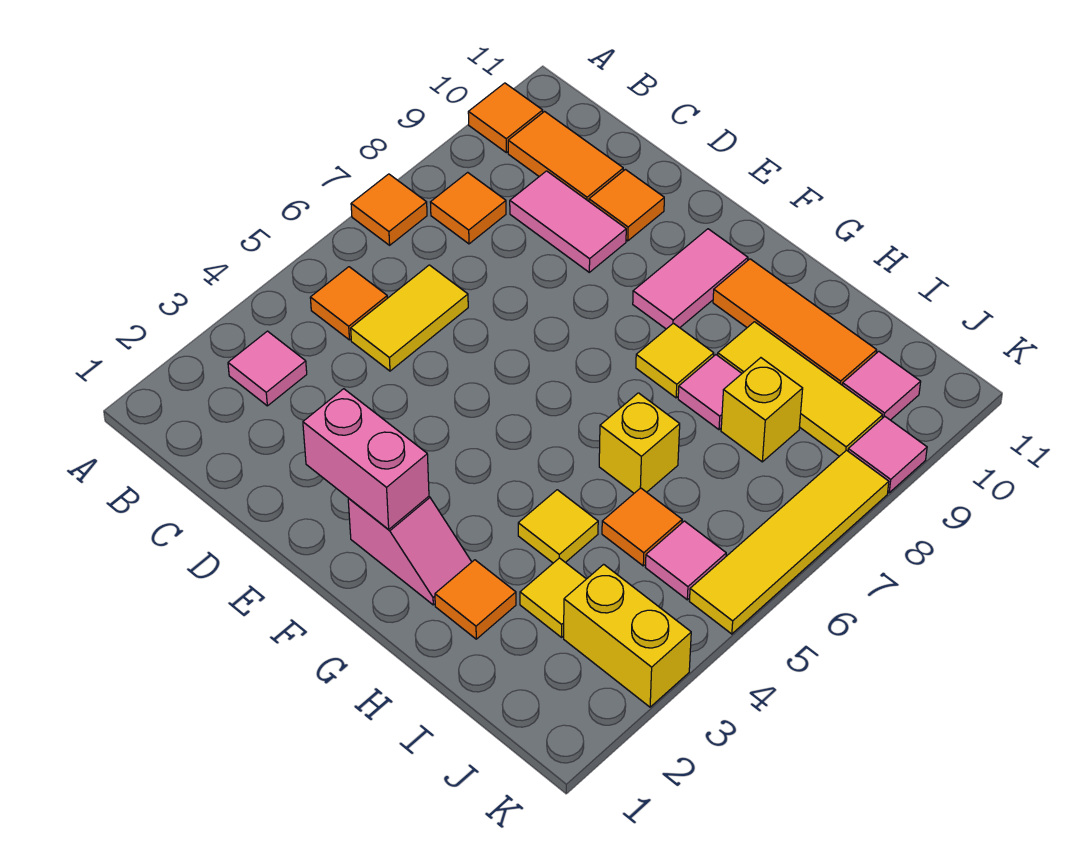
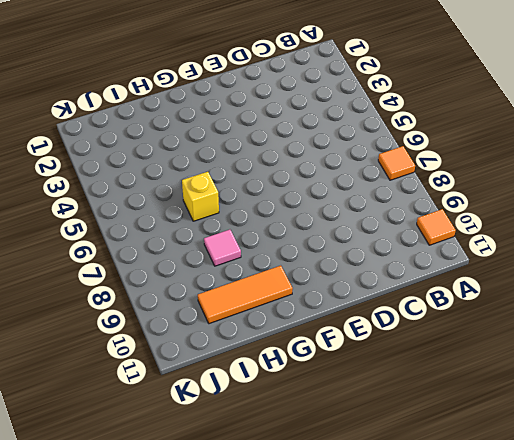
none -> pink 1x1 tile [228,331,307,406]
none -> orange 1x1 tile [310,267,387,340]
none -> orange 1x1 tile [430,172,506,244]

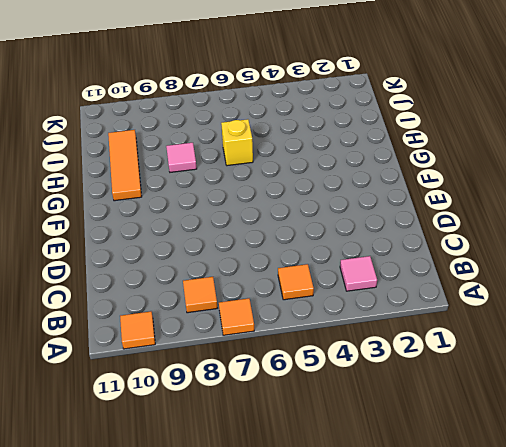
none -> orange 1x2 tile [508,112,623,201]
none -> yellow 1x2 tile [351,265,468,371]
none -> pink 1x2 tile [510,171,626,272]

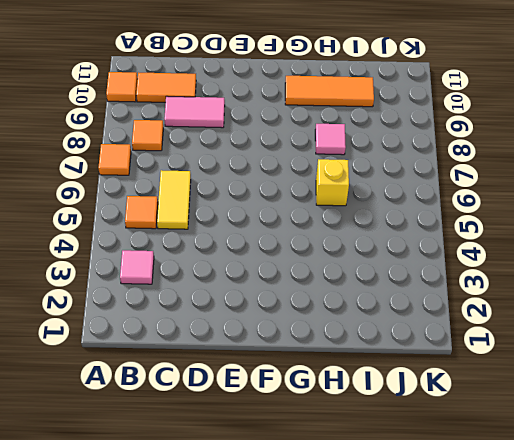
none -> orange 1x1 tile [589,170,664,241]
none -> pink 1x2 slope [348,497,471,605]
none -> pink 1x2 tile [633,229,748,329]

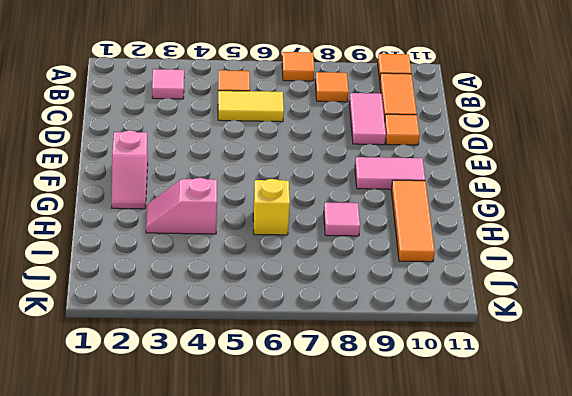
pink 1x2 slope [146,178,217,234] -> yellow 1x1 tile [518,490,598,563]
none -> yellow 1x1 tile [636,323,714,398]
none -> orange 1x1 tile [435,560,516,639]
none -> yellow 1x3 tile [718,322,883,456]

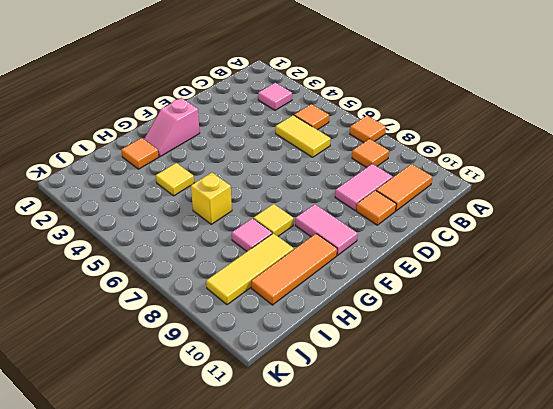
none -> orange 1x1 tile [468,83,543,153]
none -> yellow 1x1 tile [520,558,586,637]
none -> orange 1x1 tile [602,488,682,566]

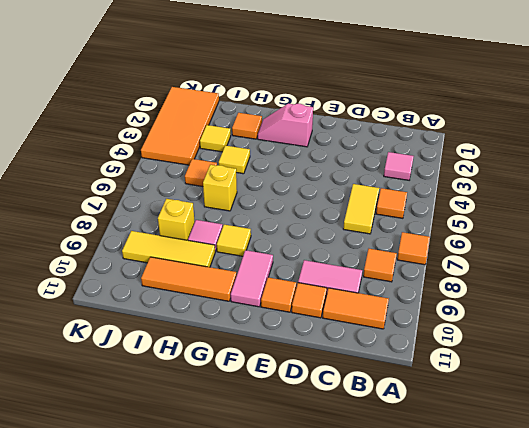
orange 1x1 tile [261,277,296,312] -> orange 1x1 tile moved to [468,83,543,153]
orange 2x4 tile [141,87,219,165] -> yellow 1x2 brick [564,564,691,707]
none -> pink 1x1 tile [645,521,726,600]
none -> pink 1x1 tile [843,351,921,420]
none -> yellow 1x4 tile [689,450,889,634]

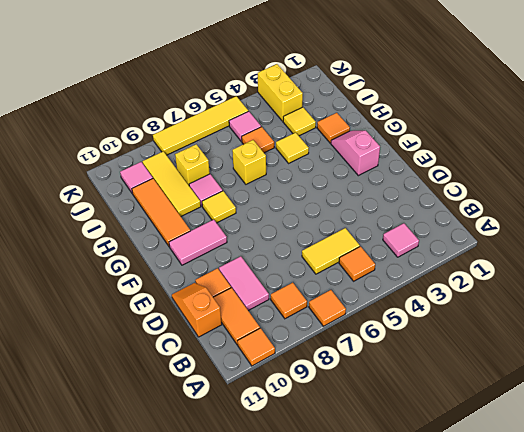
orange 1x2 slope [172,283,222,337] -> none
none -> pink 1x1 tile [848,417,927,493]
none -> pink 1x2 brick [303,389,429,530]

